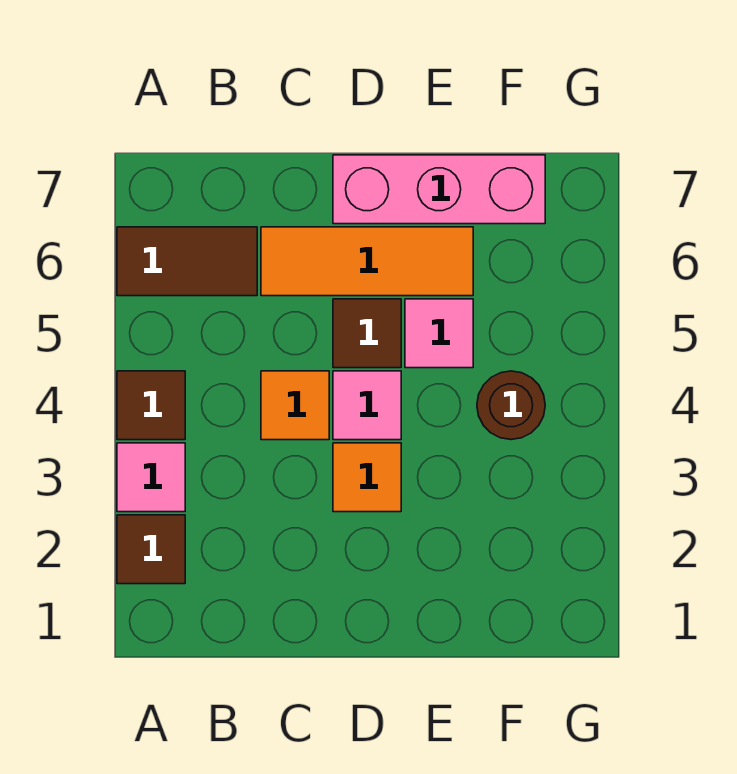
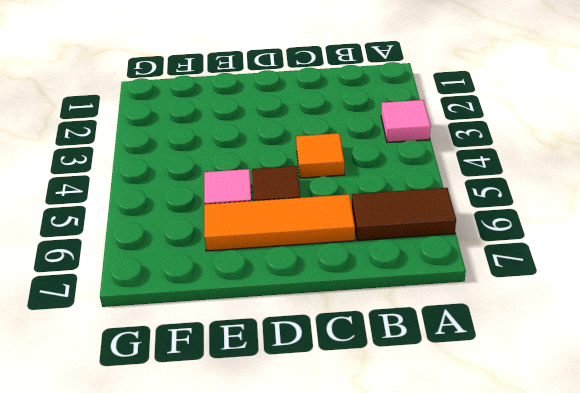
none -> brown 1x1 tile [117,515,185,584]
none -> brown 1x1 tile [117,371,185,440]
none -> orange 1x1 tile [333,443,401,512]

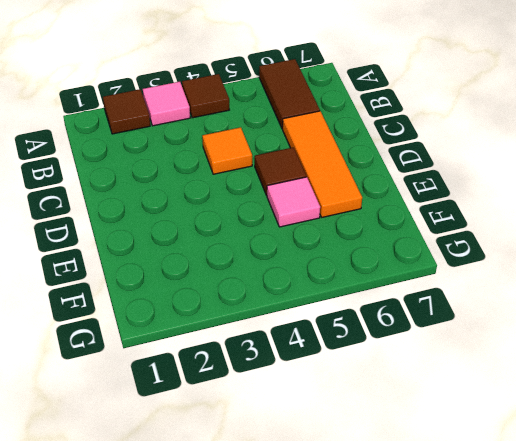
none -> orange 1x1 tile [333,443,401,512]
none -> pink 1x1 tile [333,371,401,440]
none -> pink 1x3 brick [333,155,545,224]

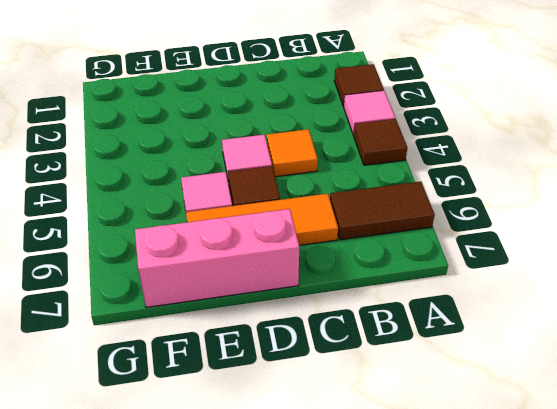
none -> orange 1x1 tile [333,443,401,512]
none -> brown 1x1 round brick [477,371,545,440]

